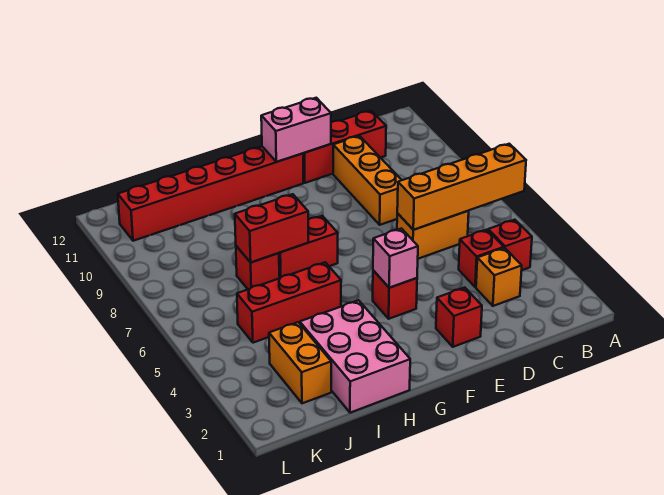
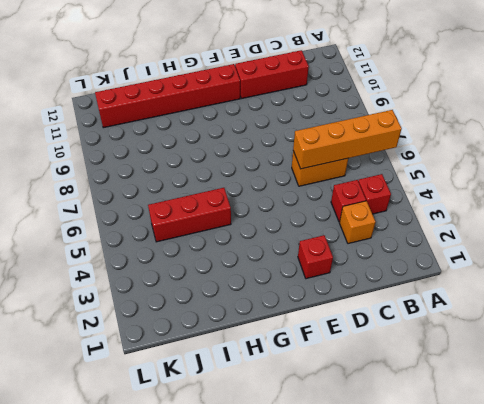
none -> orange 1x3 brick [333,136,401,225]
none -> red 1x1 brick [373,270,417,319]
none -> red 1x2 brick [279,216,338,278]

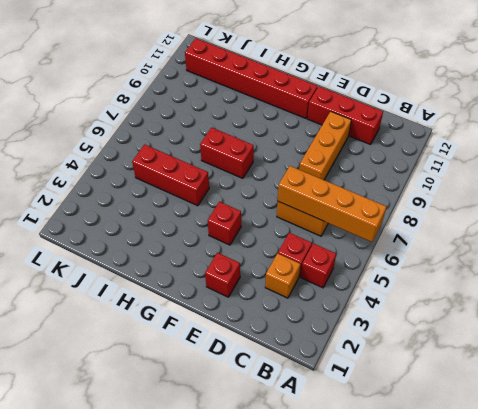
none -> pink 2x3 brick [300,300,410,413]
none -> red 1x1 brick [236,246,279,289]
none -> orange 1x2 brick [269,322,331,403]

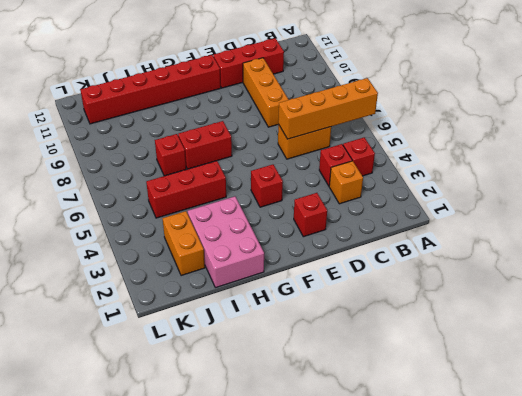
none -> pink 1x2 brick [261,98,331,162]
none -> pink 1x1 brick [373,229,418,288]
none -> red 1x2 brick [235,194,308,262]

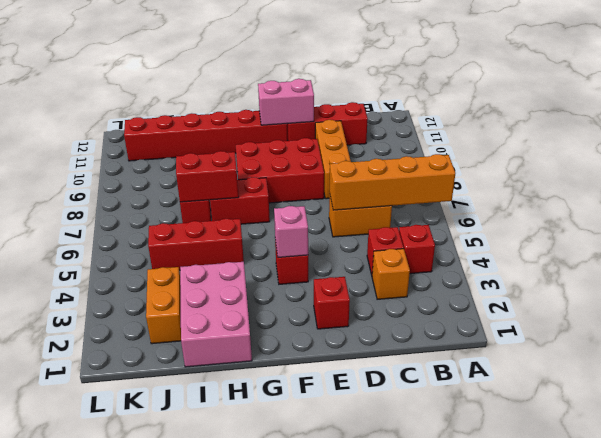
red 2x3 brick [236,138,324,203] -> none

